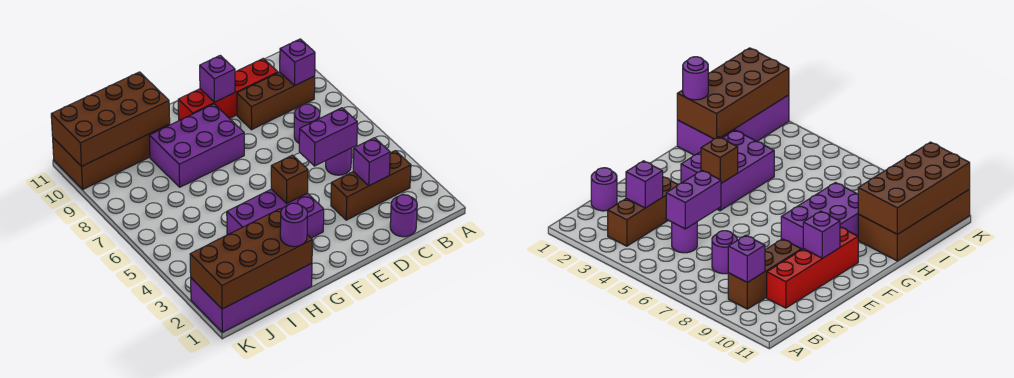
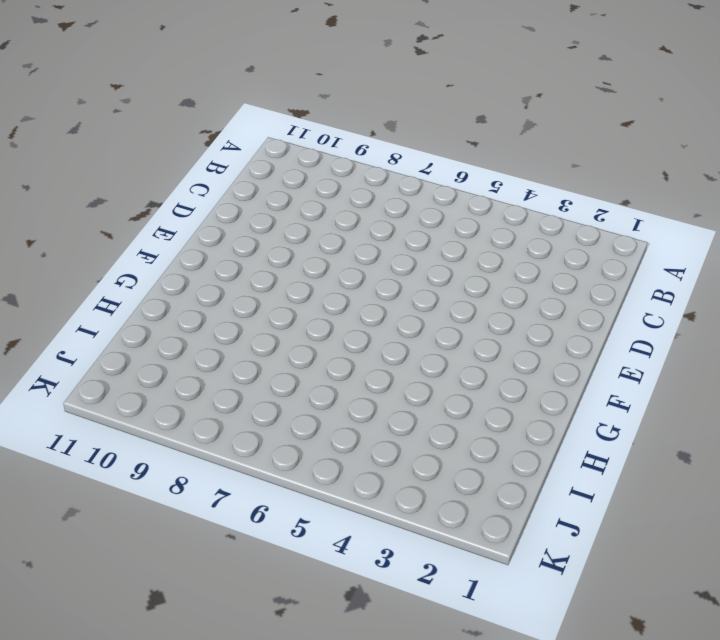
none -> brown 1x3 brick [331,151,411,220]
none -> brown 1x3 brick [237,72,315,130]
none -> purple 1x1 round brick [390,195,417,237]

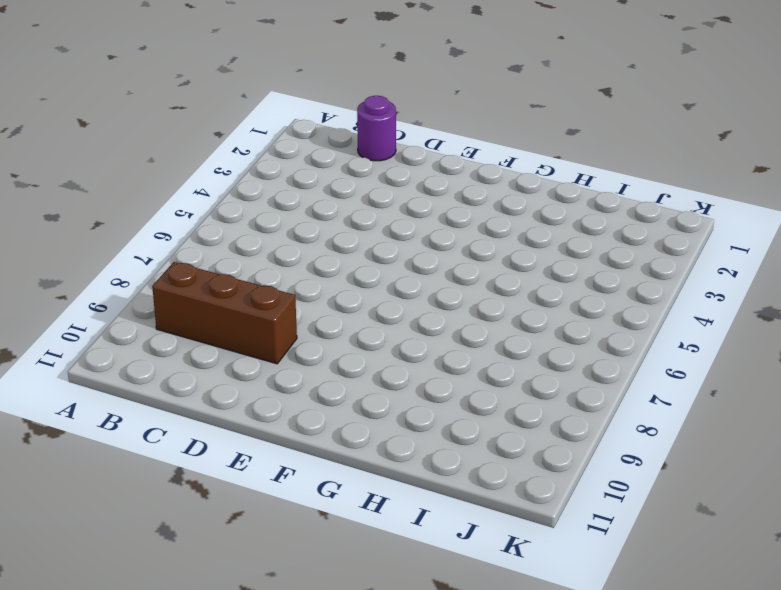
none -> brown 1x3 brick [331,151,411,220]
none -> purple 1x1 round brick [326,148,352,175]
none -> purple 1x1 round brick [294,104,320,143]

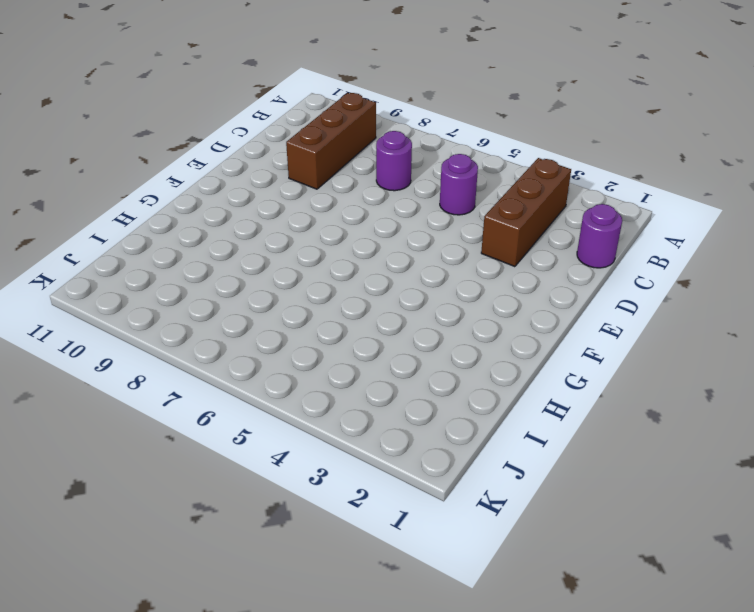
none -> red 1x4 brick [178,58,278,121]
none -> purple 2x3 brick [227,189,324,238]
none -> purple 2x3 brick [149,104,244,187]

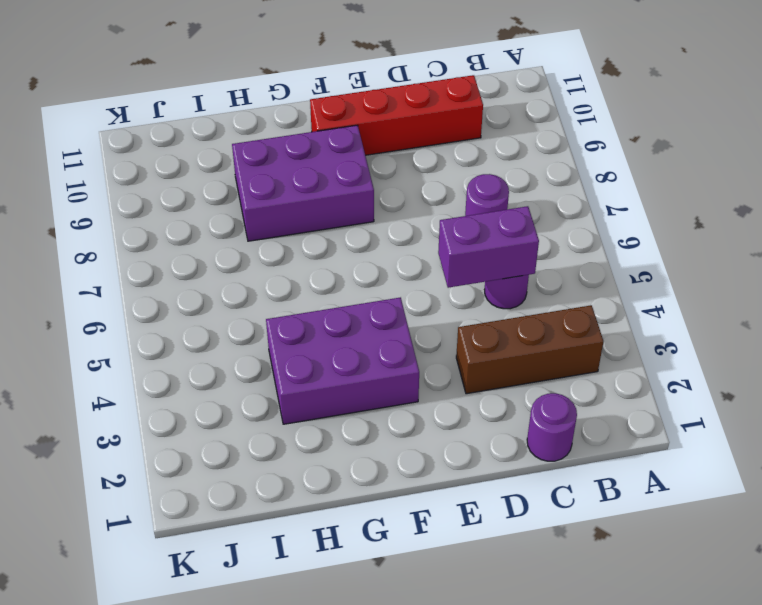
none -> brown 1x3 brick [237,72,315,130]
none -> purple 2x4 brick [191,263,312,332]
none -> brown 2x4 brick [53,124,170,189]

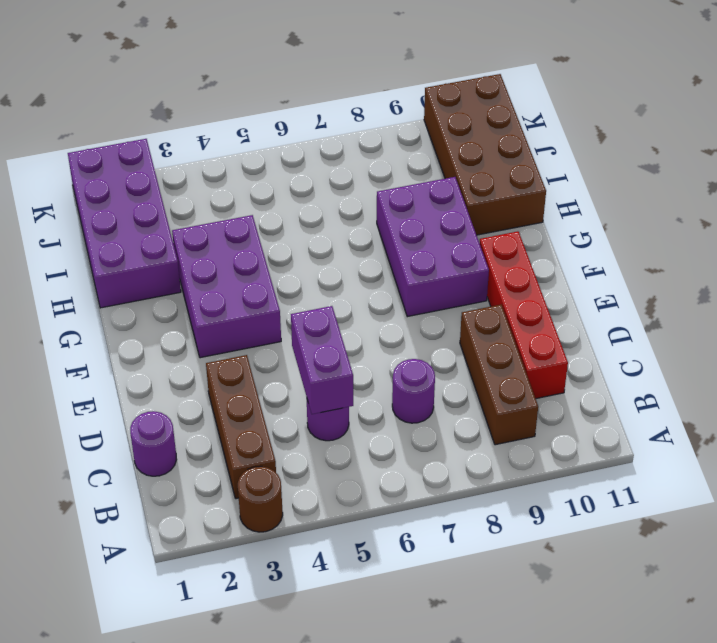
brown 1x1 round brick [238,466,283,532] -> none
none -> purple 1x1 brick [280,39,315,86]
none -> purple 1x1 brick [353,138,390,186]
none -> purple 1x1 brick [200,55,235,102]

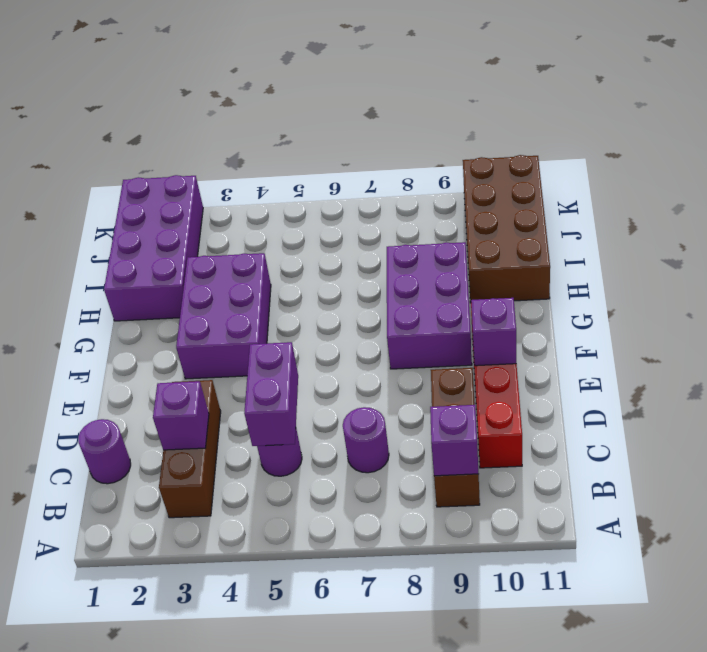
none -> brown 1x1 brick [271,155,308,203]
none -> brown 2x4 brick [190,209,312,309]
none -> brown 2x4 brick [51,72,170,166]

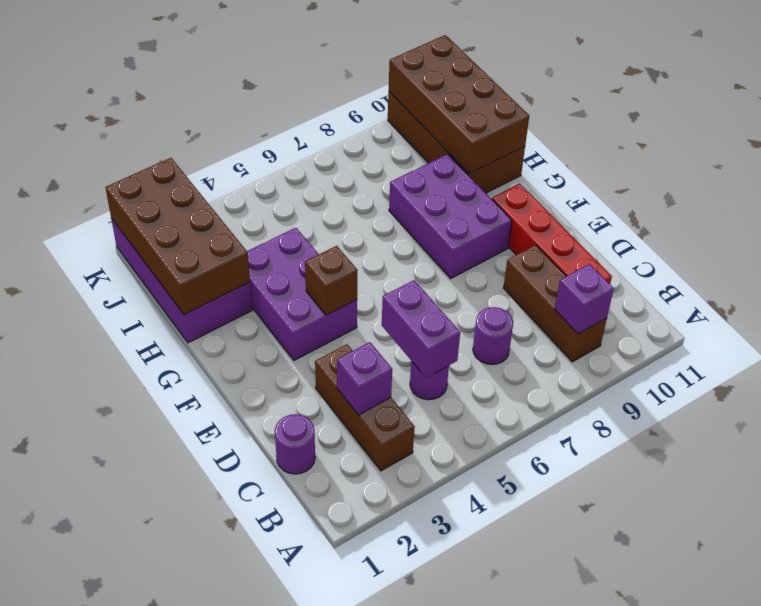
none -> purple 1x1 brick [200,55,235,102]
none -> purple 1x1 round brick [280,203,307,247]

